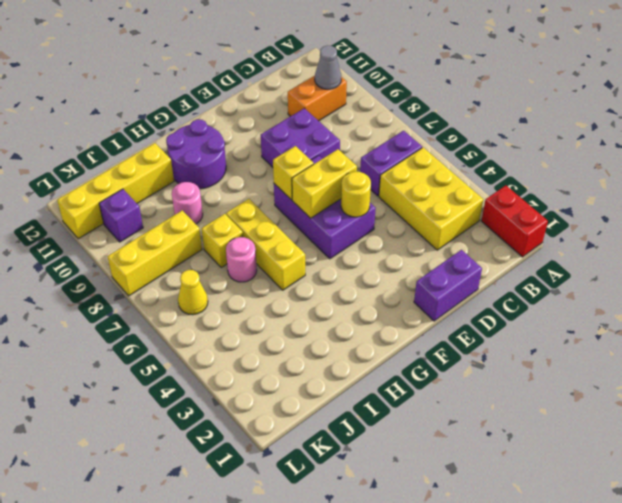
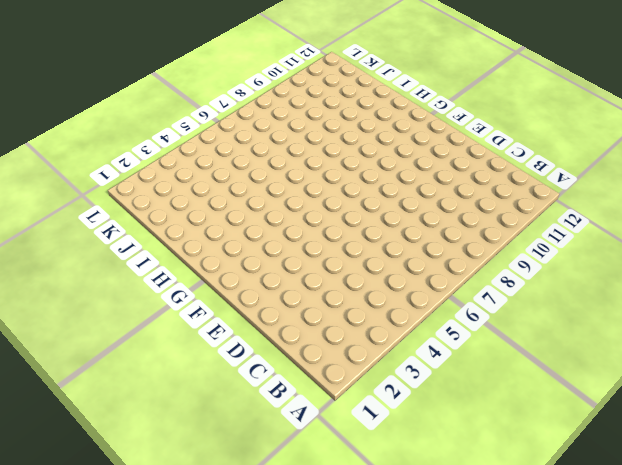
none -> red 1x2 brick [481,185,548,257]
none -> yellow 2x3 brick [379,148,483,250]
none -> purple 1x2 brick [360,131,422,196]

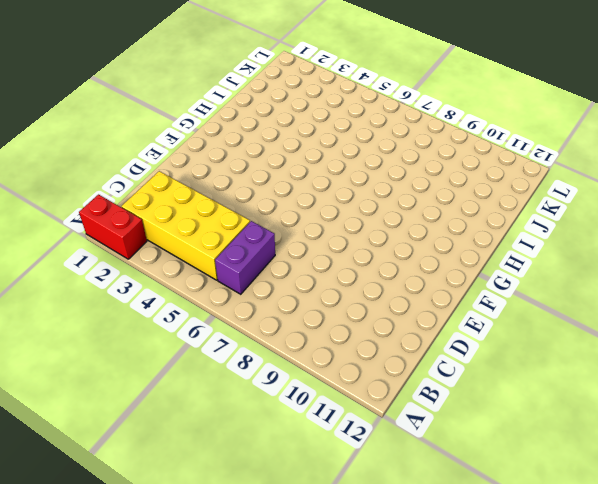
yellow 2x4 brick [121,171,250,280] -> yellow 2x3 brick [379,148,483,250]
none -> orange 1x2 brick [288,76,347,121]
none -> purple 1x2 brick [414,250,482,321]
none -> purple 2x2 brick [261,108,340,167]

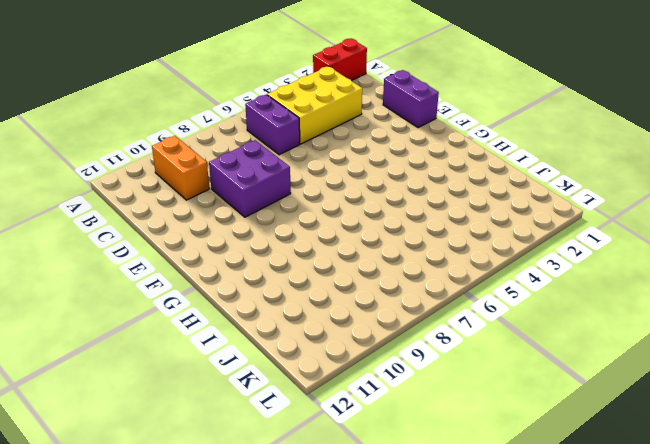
none -> purple 2x3 brick [274,155,376,259]
none -> purple 2x2 round brick [166,119,226,189]
none -> yellow 1x3 brick [226,199,305,290]

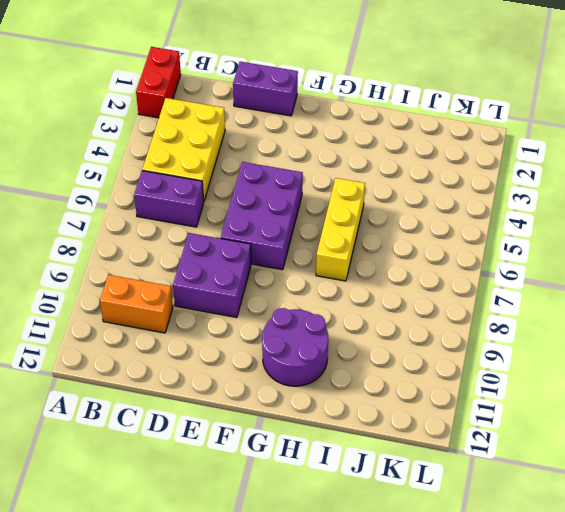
none -> pink 1x1 round brick [226,237,257,282]
none -> yellow 1x1 brick [202,214,243,268]
none -> pink 1x1 round brick [172,182,203,224]

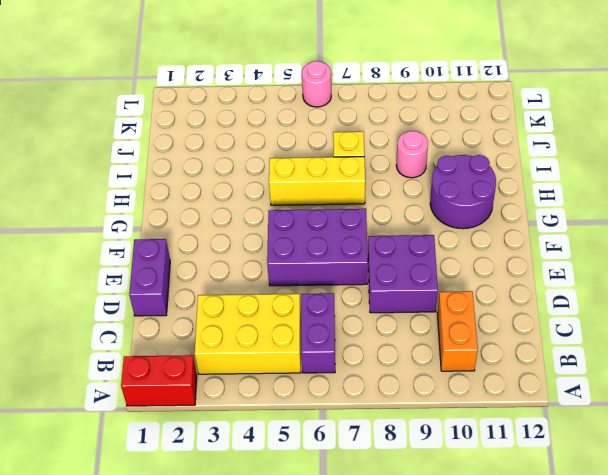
pink 1x1 round brick [302,61,331,107] -> pink 1x1 round brick moved to [226,237,257,282]
none -> yellow 1x4 brick [57,143,174,239]
none -> yellow 1x3 brick [108,210,202,296]
none -> yellow 1x1 cone [178,270,208,315]

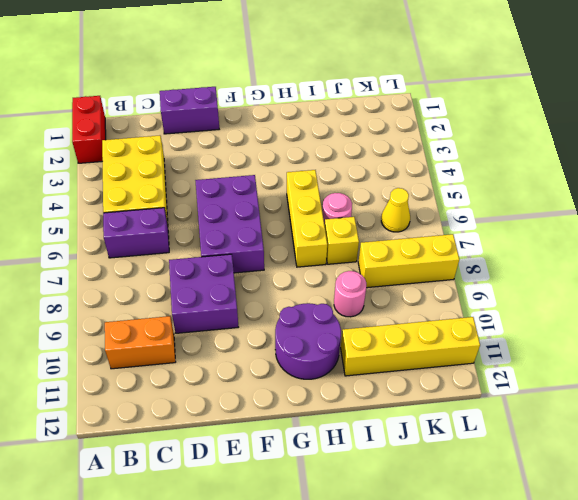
none -> purple 1x1 brick [99,189,143,242]
none -> grey 1x1 cone [315,46,341,89]
none -> yellow 1x1 round brick [341,172,371,217]

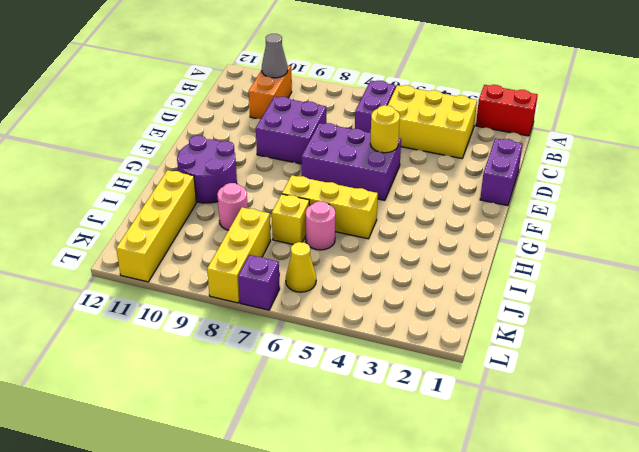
purple 1x1 brick [238,255,280,310] -> purple 1x1 brick moved to [99,189,143,242]
none -> yellow 1x2 brick [292,149,357,218]
none -> yellow 1x1 brick [273,146,314,200]

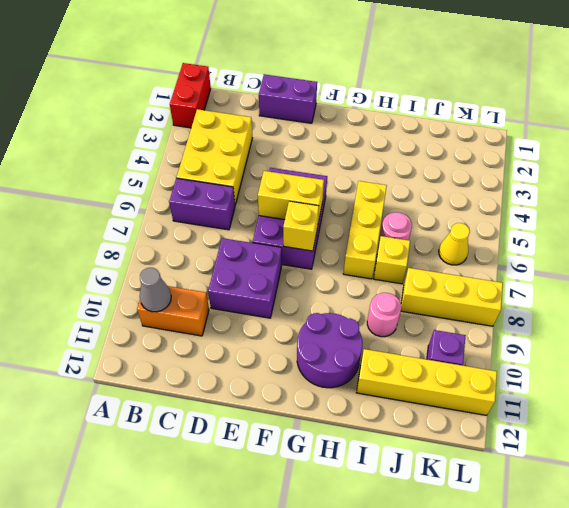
none -> yellow 1x1 round brick [341,172,371,217]

